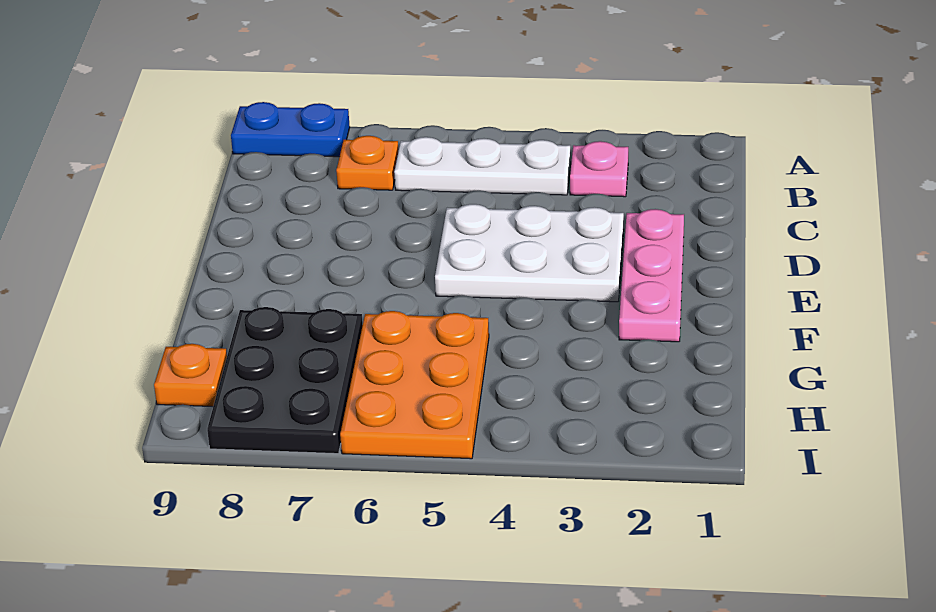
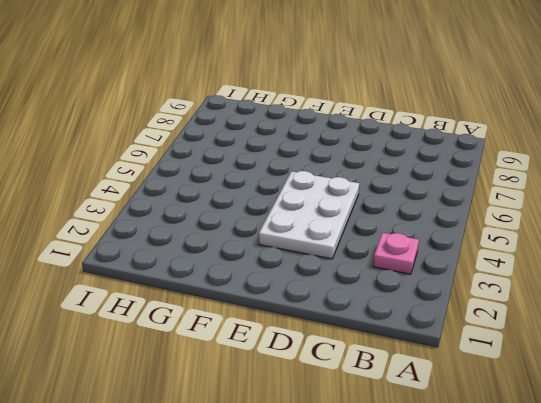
none -> blue 1x2 plate [231,102,350,157]
none -> white 1x3 plate [394,137,571,195]

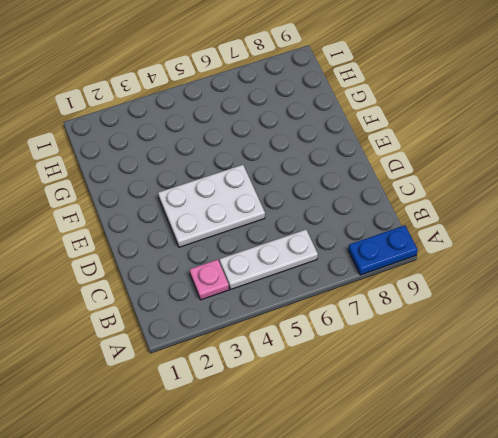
none -> orange 1x1 plate [336,136,399,190]
none -> pink 1x3 plate [619,209,684,342]

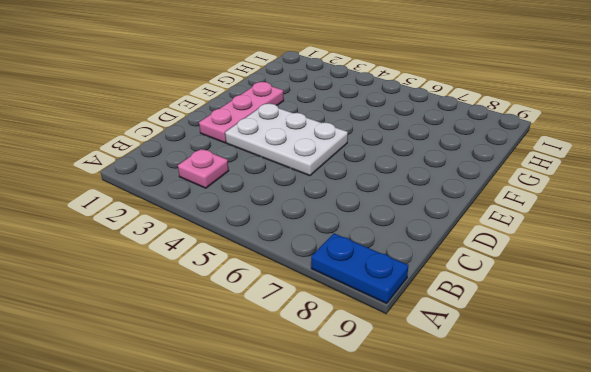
none -> white 1x3 plate [394,137,571,195]
none -> orange 1x1 plate [336,136,399,190]

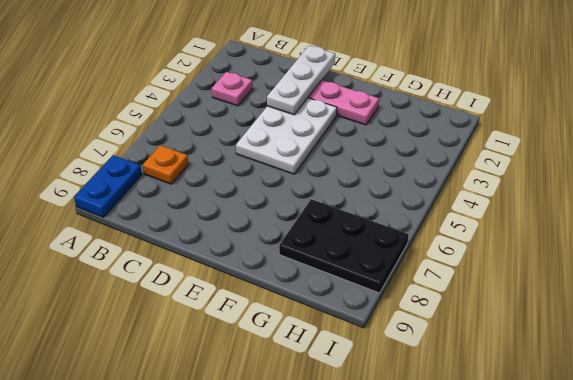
white 1x3 plate [267,46,335,115] -> white 1x3 plate moved to [394,137,571,195]
none -> orange 2x3 plate [340,311,489,459]
none -> orange 1x1 plate [154,344,227,407]

